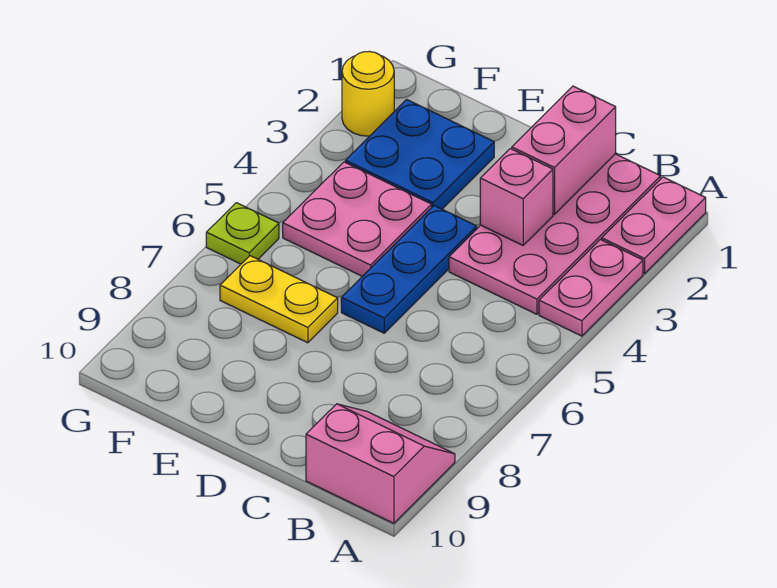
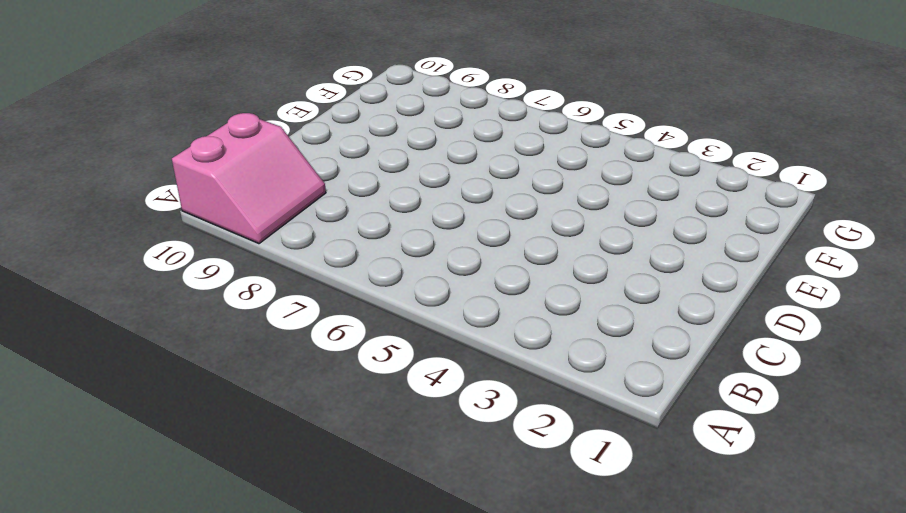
none -> pink 1x2 plate [602,177,706,274]
none -> pink 1x2 plate [539,239,643,336]
none -> pink 2x4 plate [449,154,661,314]

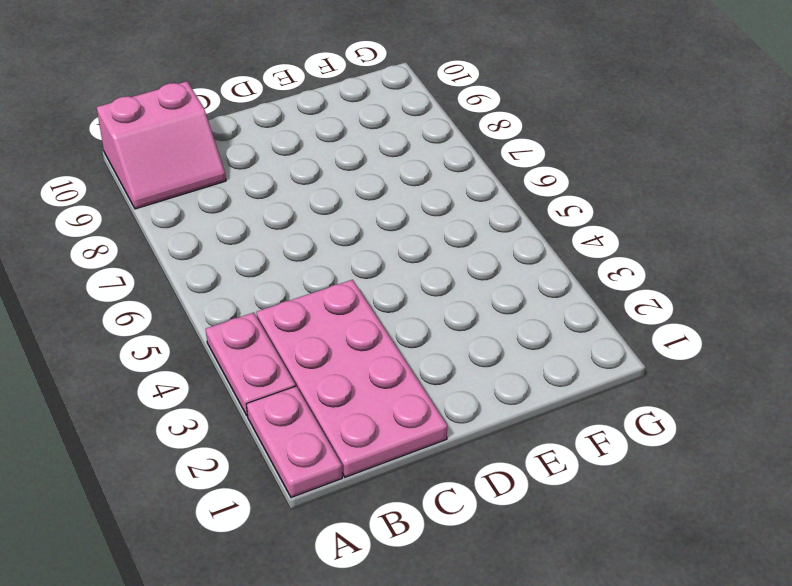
none -> blue 1x3 plate [341,206,477,333]
none -> blue 2x2 plate [345,99,494,209]
none -> pink 2x2 plate [283,162,432,276]

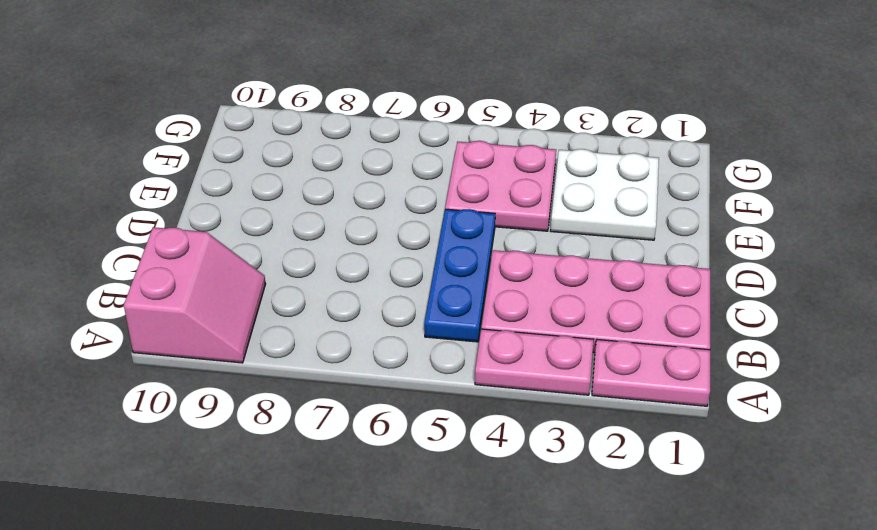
blue 1x3 plate [424,209,495,342] -> blue 1x3 plate turned to [341,206,477,333]
white 2x2 plate [550,149,659,240] -> blue 2x2 plate [345,99,494,209]
none -> yellow 1x2 plate [220,256,338,343]
none -> yellow 1x1 round brick [342,52,394,136]
none -> lime 1x1 plate [206,203,279,264]

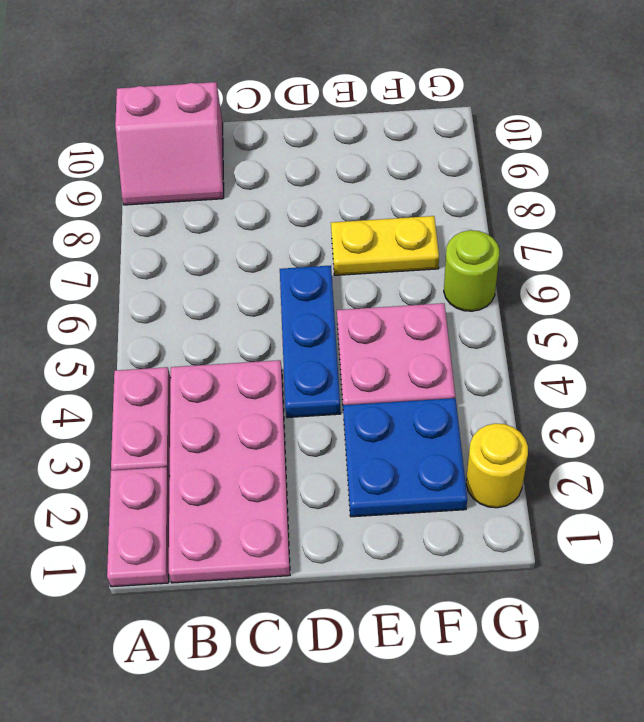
lime 1x1 round brick [444,230,500,311] -> lime 1x1 plate [206,203,279,264]
none -> pink 1x2 brick [512,86,616,214]
none -> pink 1x1 brick [480,149,553,245]

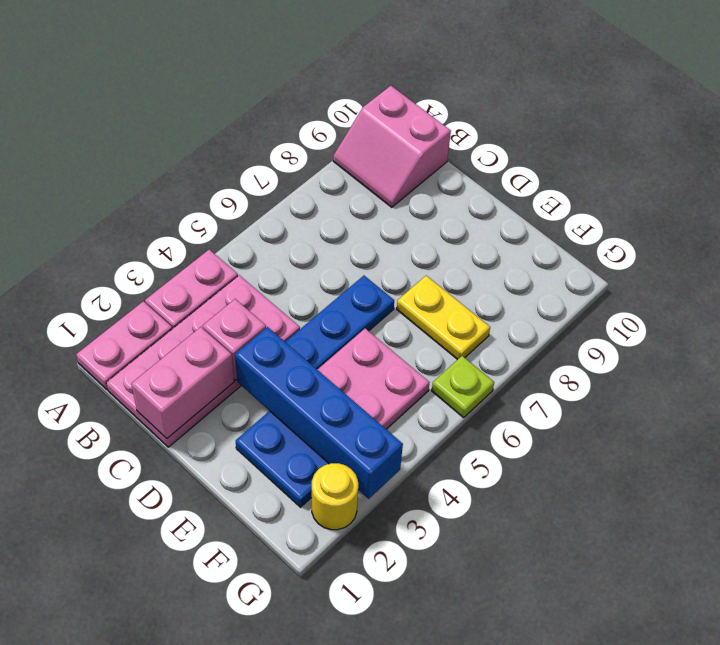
blue 1x4 brick [235,327,403,499] -> none

